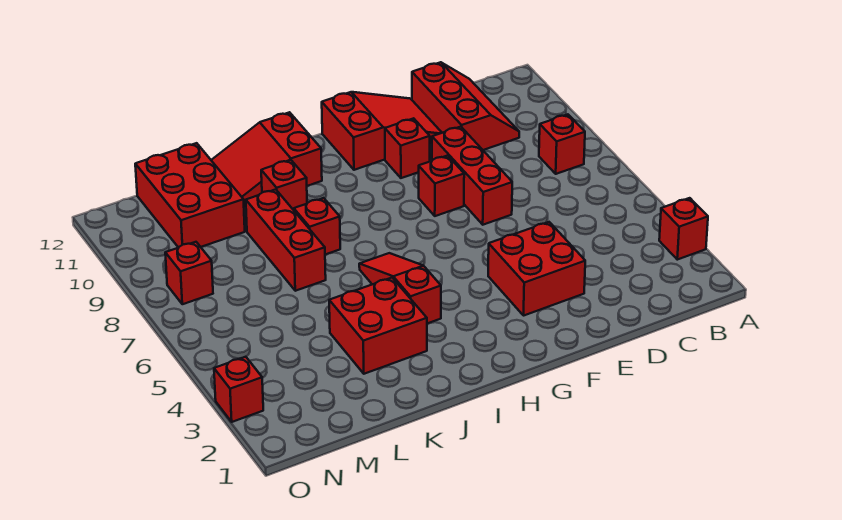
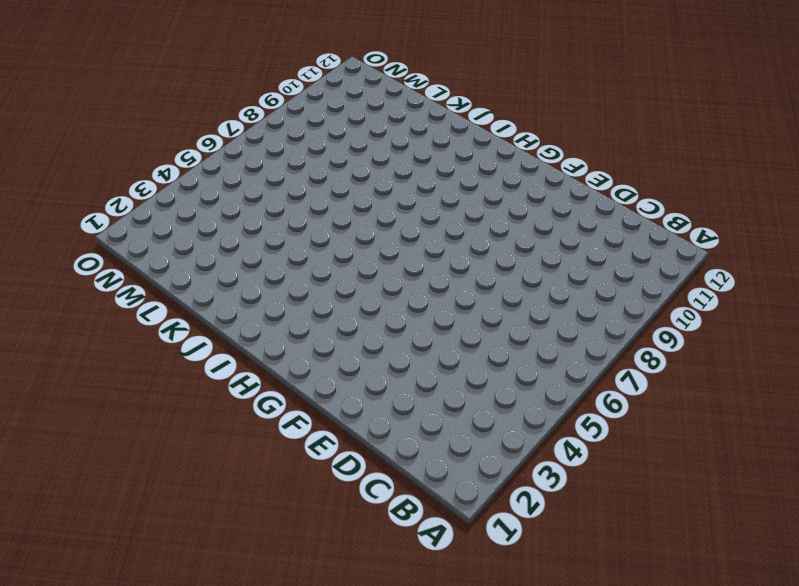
none -> red 1x1 brick [659,198,708,260]
none -> red 1x1 brick [539,114,585,174]
none -> red 2x3 slope [412,62,519,150]

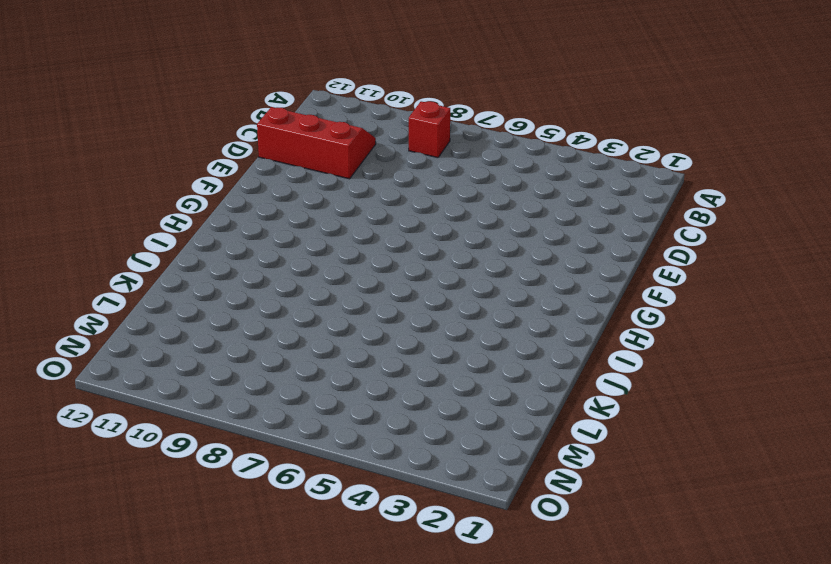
none -> red 1x1 brick [659,198,708,260]
none -> red 2x2 brick [488,222,585,316]
none -> red 1x3 brick [432,127,512,225]

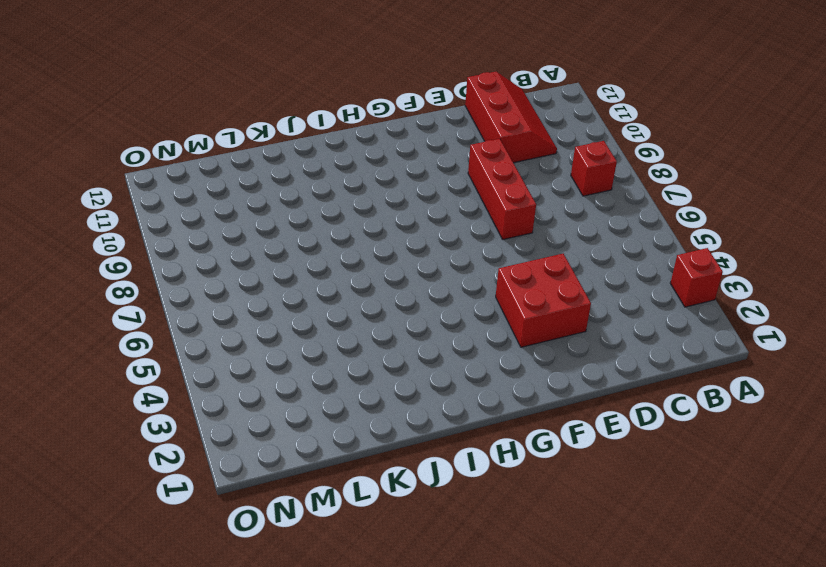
none -> red 2x3 slope [322,92,442,170]
none -> red 1x1 brick [418,156,464,216]
none -> red 1x1 brick [385,118,430,178]

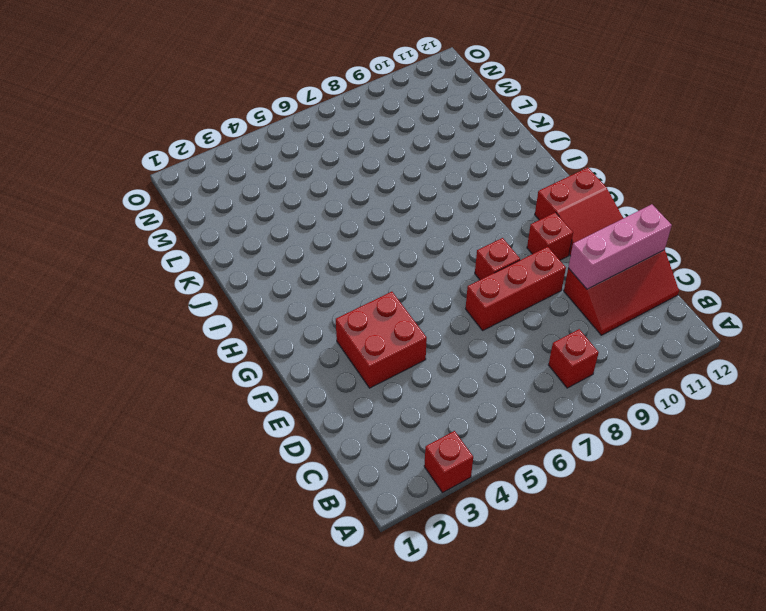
pink 1x3 brick [568,204,672,289] -> none
none -> red 1x3 slope [359,253,441,323]
none -> red 2x3 slope [211,112,322,207]
none -> red 2x2 brick [329,278,427,374]

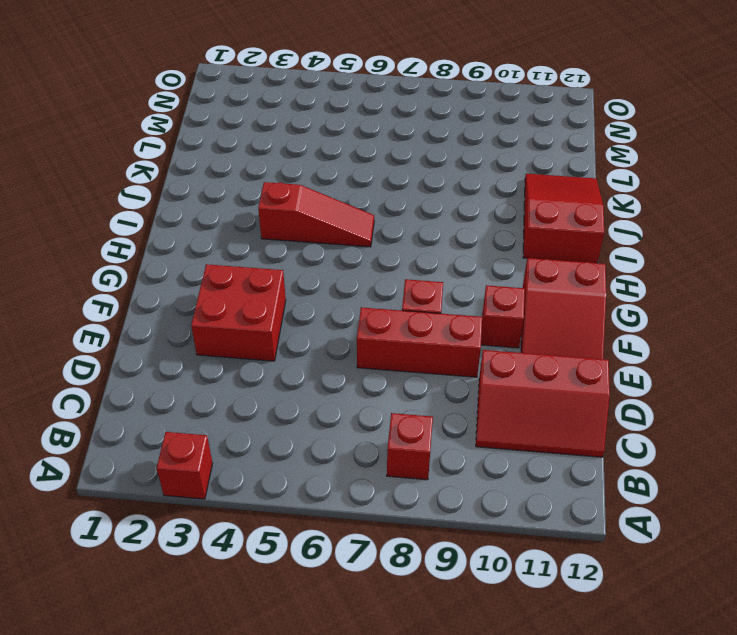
none -> red 2x2 brick [329,278,427,374]
none -> red 1x1 brick [294,198,340,255]
none -> red 1x1 brick [261,160,307,210]

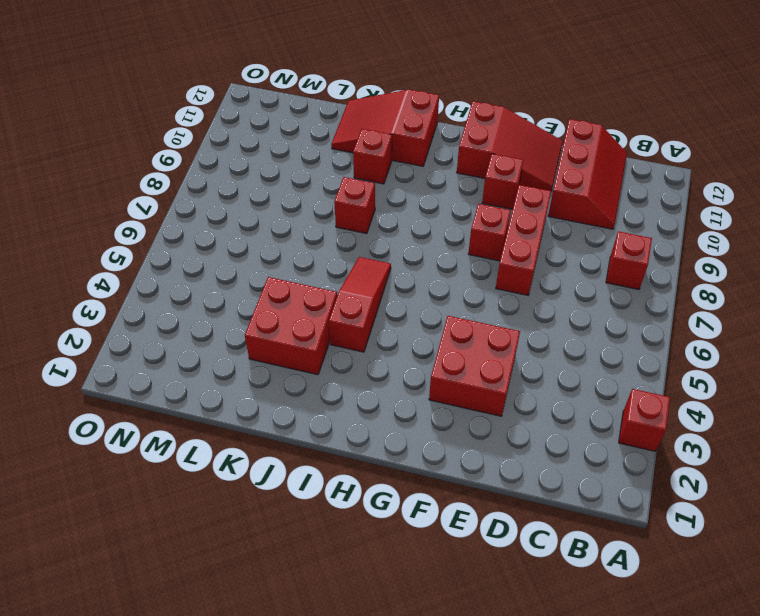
none -> red 1x3 brick [246,189,326,291]
none -> red 2x3 brick [135,143,245,248]
none -> red 1x1 brick [165,242,213,304]

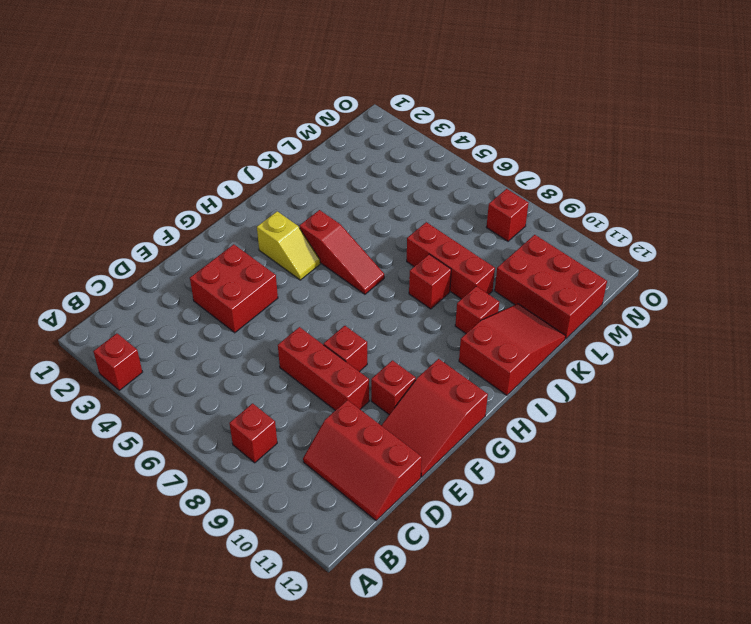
yellow 1x2 slope [257,211,320,280] -> none
none -> red 2x2 brick [329,278,427,374]
none -> red 1x1 brick [214,357,263,422]

